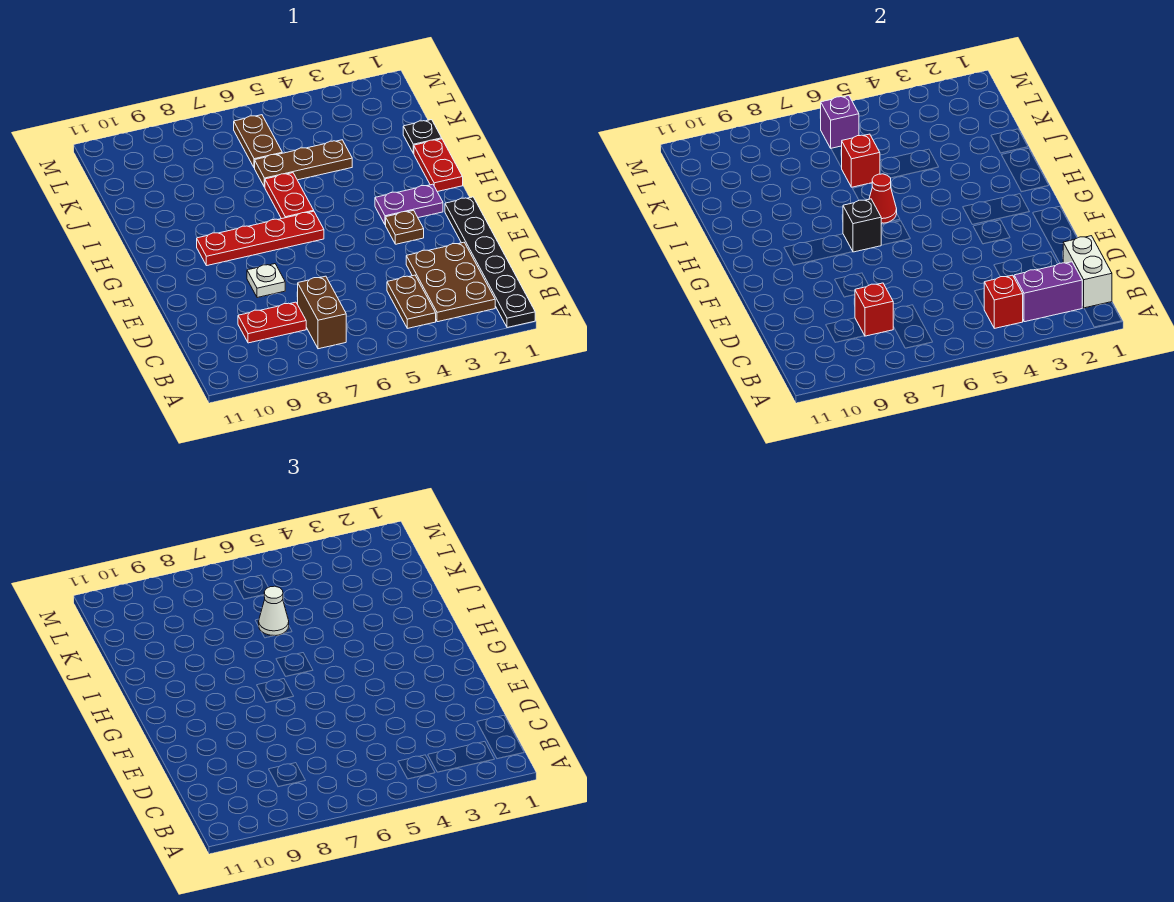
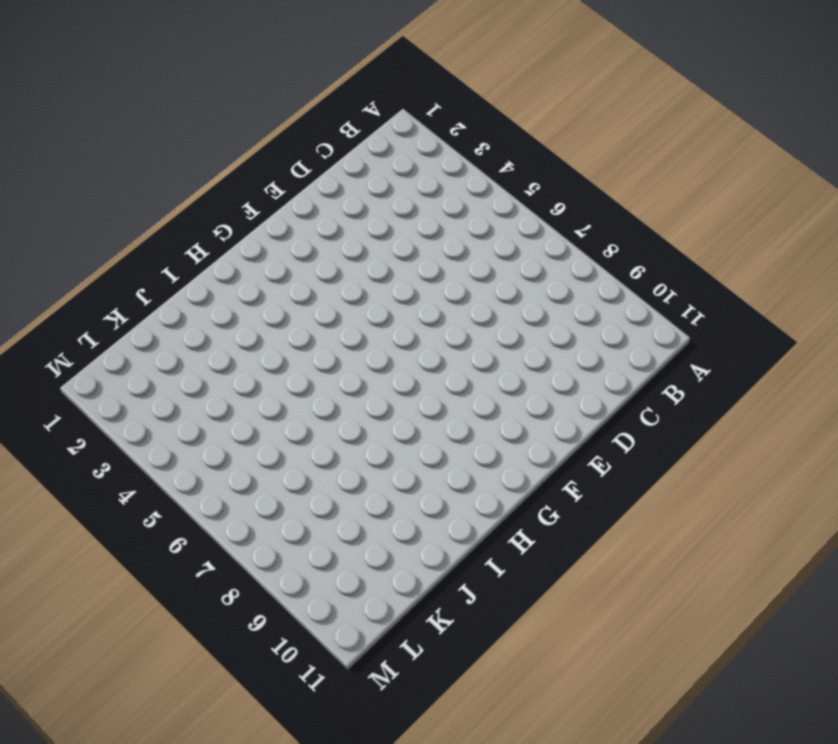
none -> black 1x6 plate [445,197,535,328]
none -> brown 2x3 plate [406,242,495,322]
none -> brown 1x2 plate [387,275,436,328]

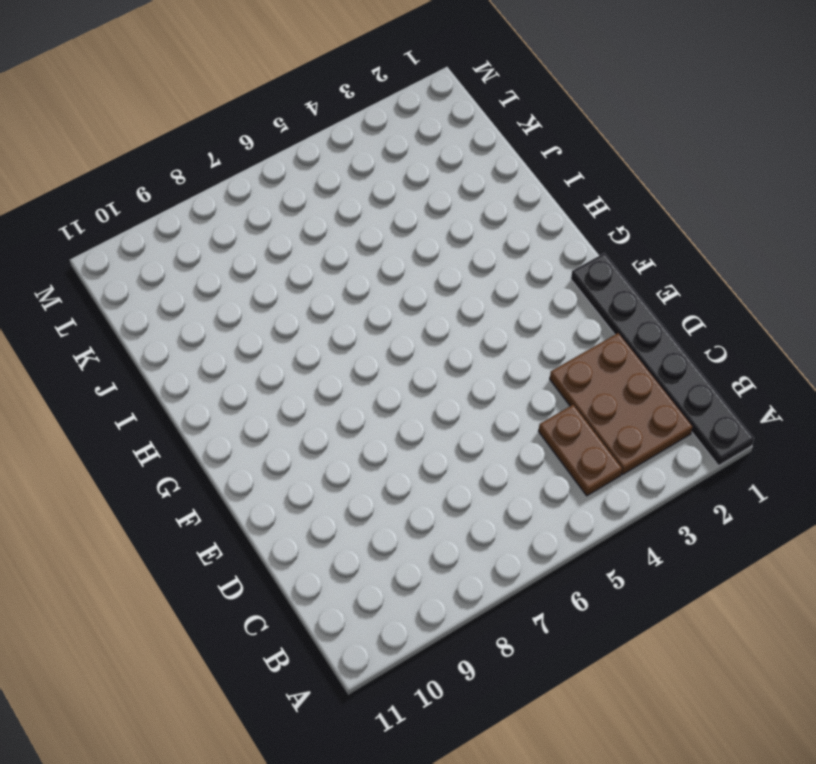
none -> brown 1x2 brick [298,276,346,349]
none -> red 1x2 plate [238,302,306,343]
none -> white 1x1 plate [247,264,285,298]

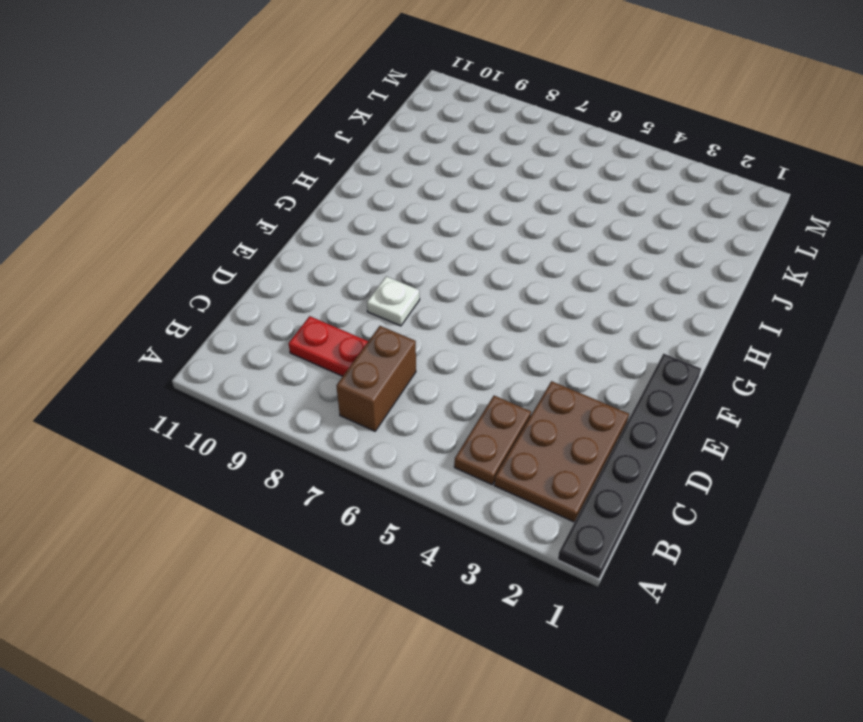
none -> brown 1x1 plate [386,210,424,244]
none -> purple 1x2 plate [375,184,443,225]
none -> red 1x4 plate [197,211,324,266]

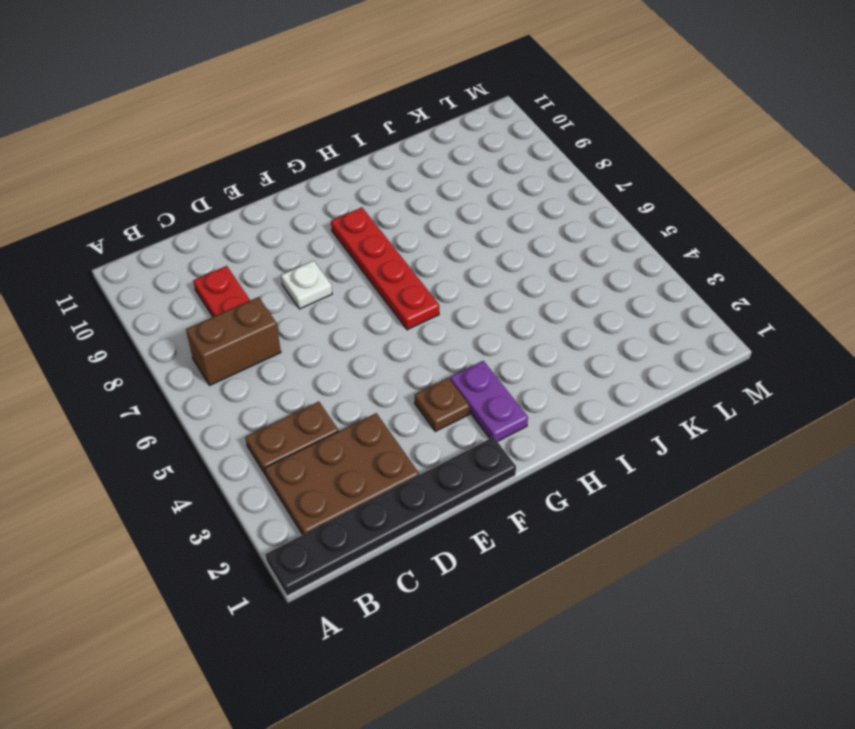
none -> red 1x2 plate [414,139,463,192]
none -> red 1x2 plate [265,173,314,219]
none -> black 1x1 plate [403,120,442,154]

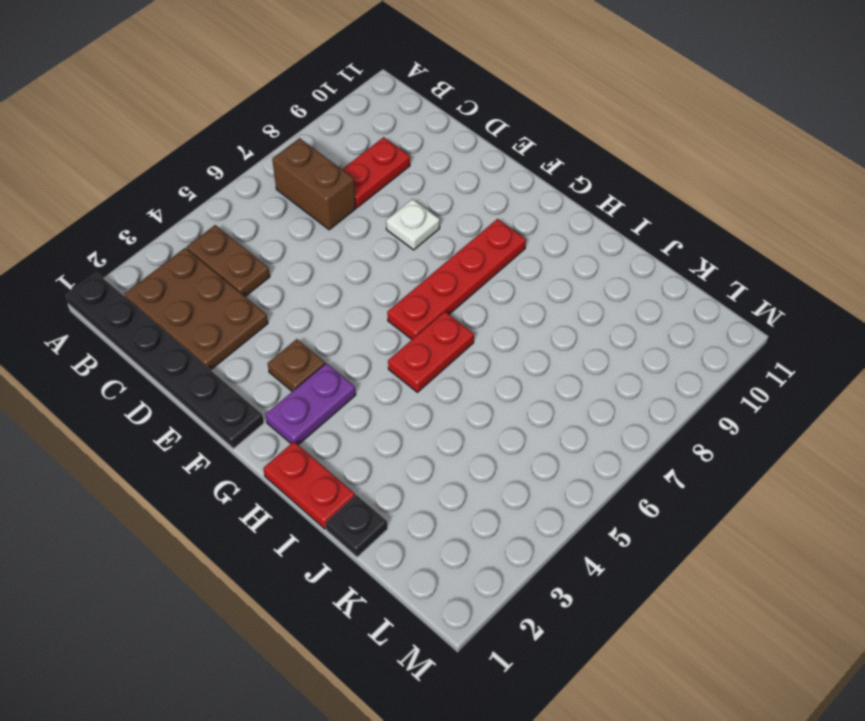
red 1x2 plate [388,312,474,392] -> red 1x2 plate turned to [265,173,314,219]
none -> brown 1x3 plate [255,140,352,187]
none -> brown 1x2 plate [234,115,282,168]
none -> white 1x2 brick [1063,236,1112,308]

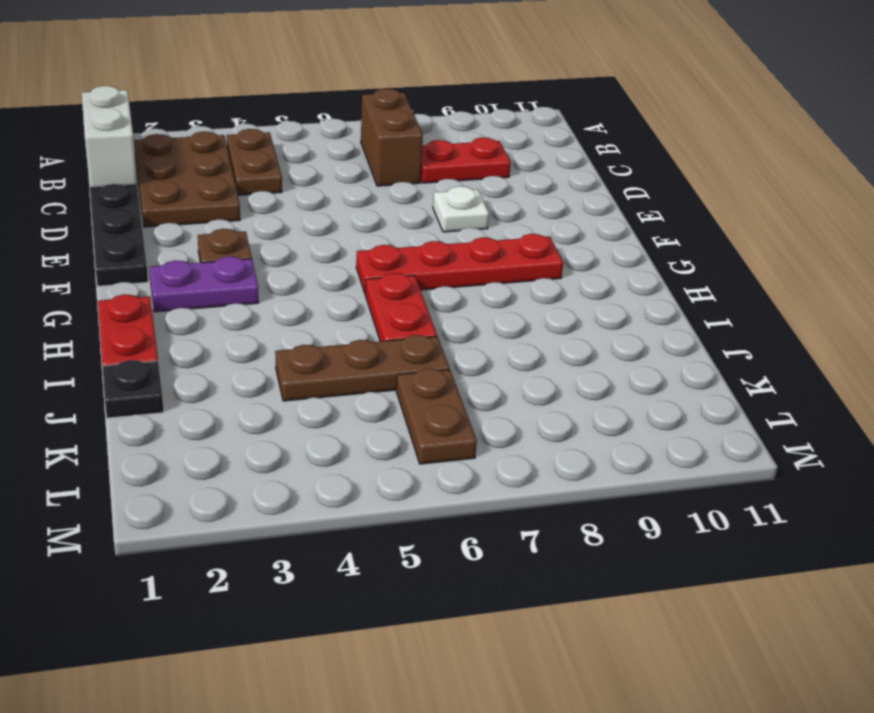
none -> purple 1x2 brick [1014,262,1082,322]
none -> red 1x1 brick [984,275,1023,328]
none -> red 1x1 brick [855,283,893,336]

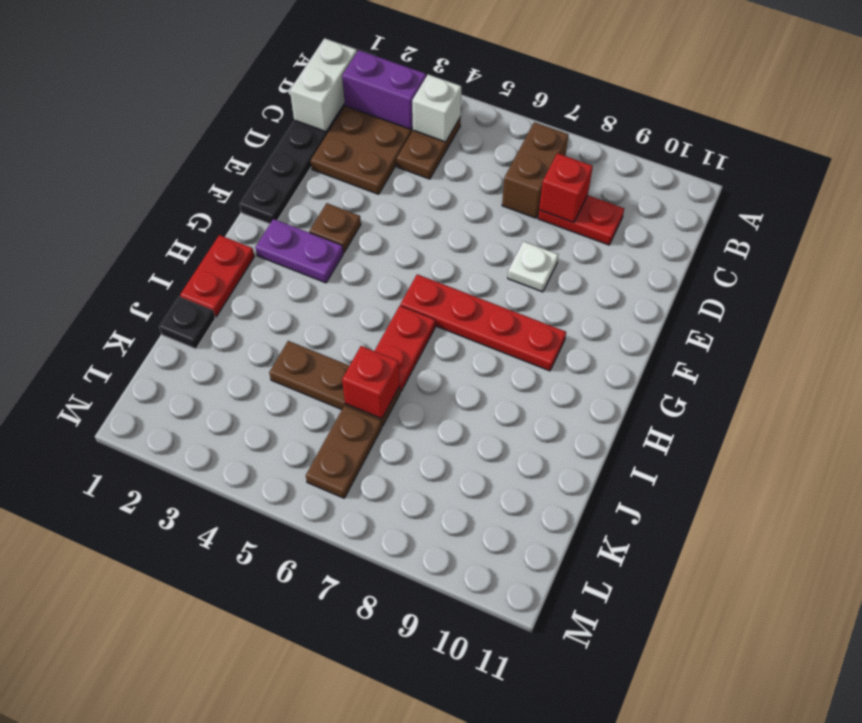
white 1x1 brick [412,75,461,142] -> red 1x1 brick [984,275,1023,328]
none -> black 1x1 brick [843,199,882,252]
none -> red 1x1 cone [869,174,897,223]
none -> purple 1x1 brick [821,96,859,148]

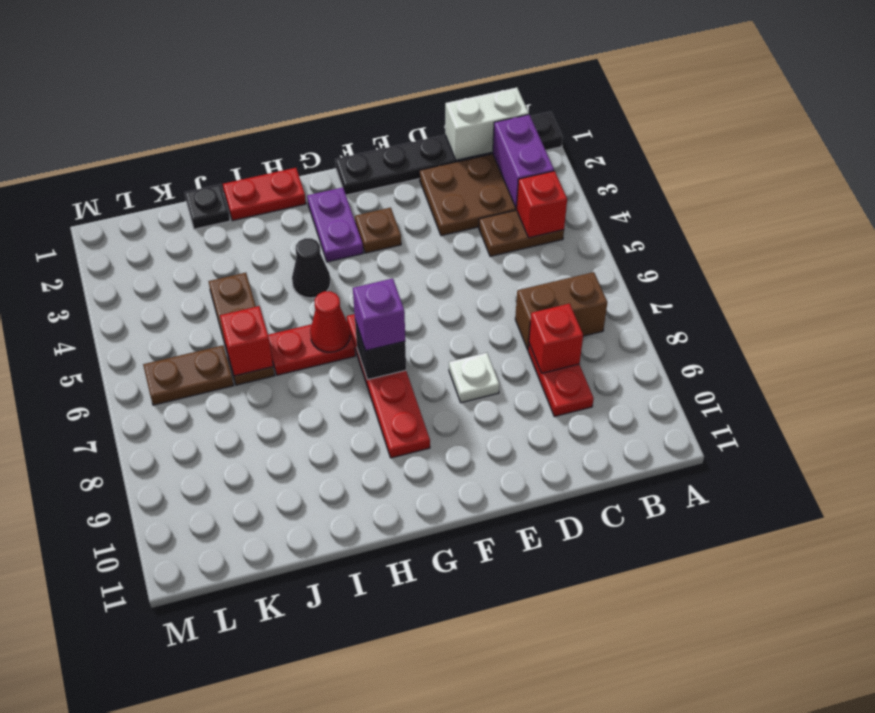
purple 1x1 brick [353,278,405,351] -> purple 1x1 brick moved to [821,96,859,148]
black 1x1 cone [292,238,331,298] -> none
none -> white 1x1 cone [259,586,289,636]

